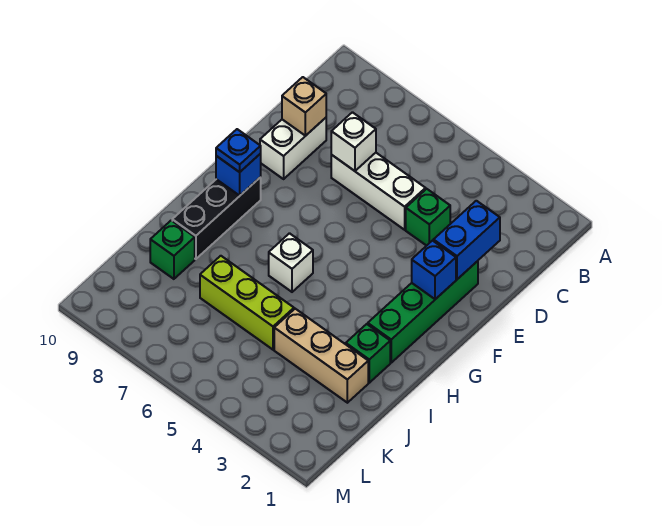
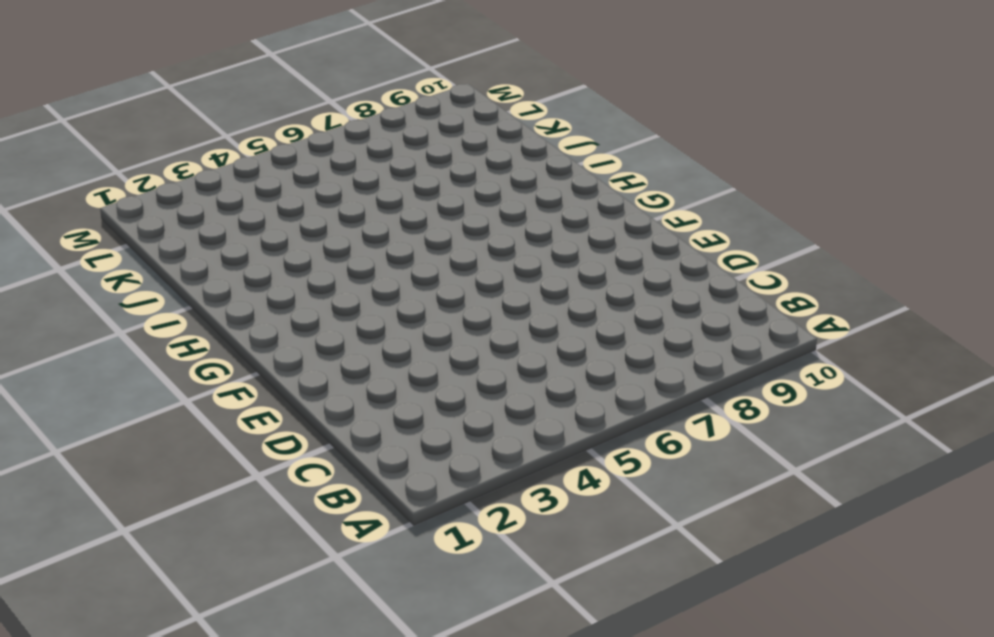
none -> green 1x1 brick [406,189,450,246]
none -> white 1x3 brick [331,153,426,230]
none -> white 1x2 brick [260,118,326,179]

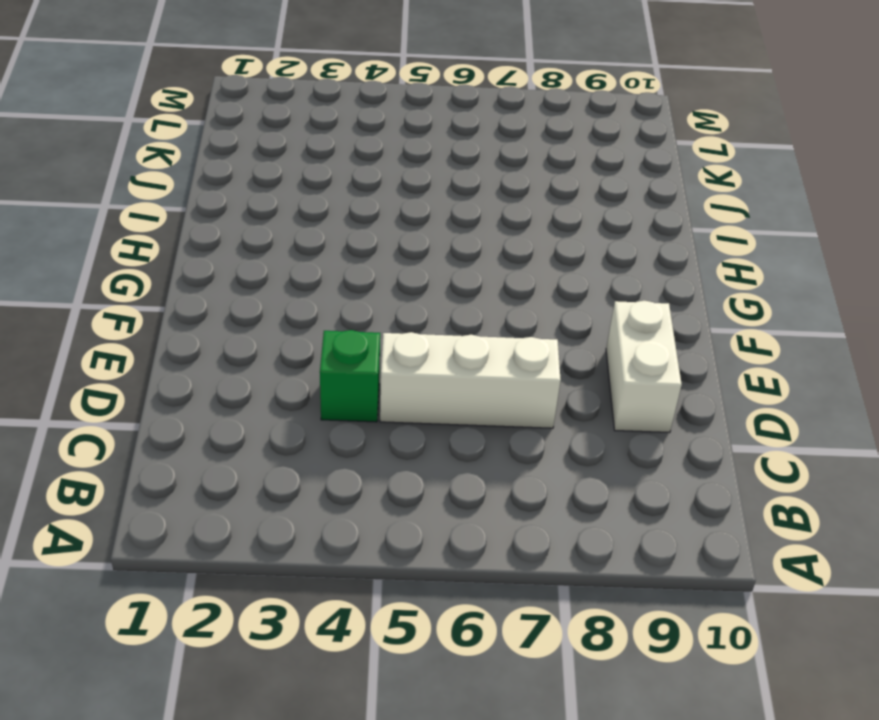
none -> green 1x4 brick [368,261,478,363]
none -> black 1x3 brick [172,177,261,259]
none -> white 1x1 brick [269,233,313,292]

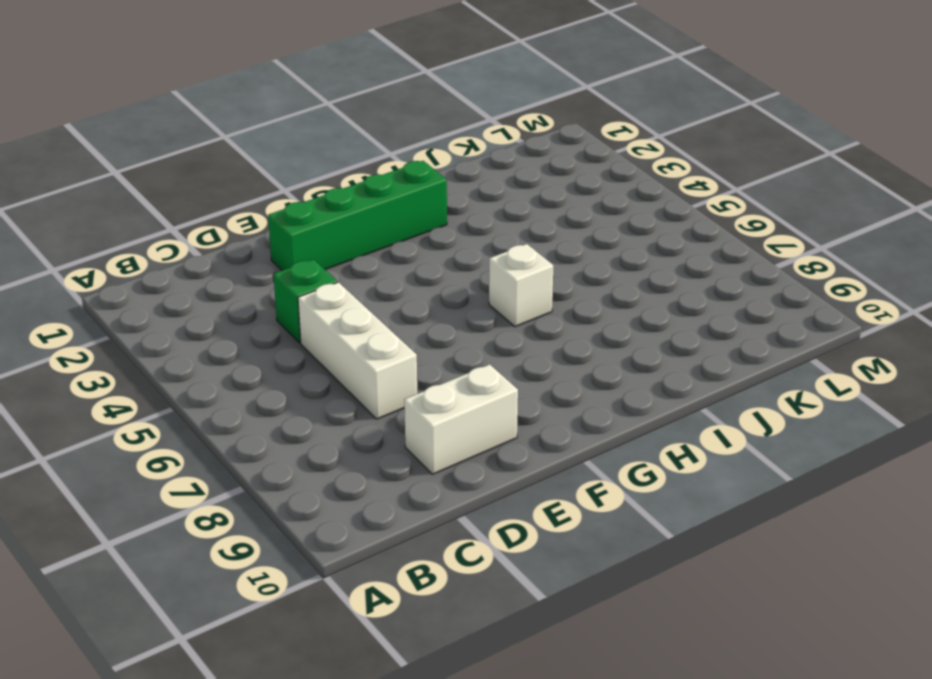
none -> black 1x3 brick [172,177,261,259]
none -> green 1x1 brick [346,324,390,383]
none -> tan 1x3 brick [274,309,368,403]

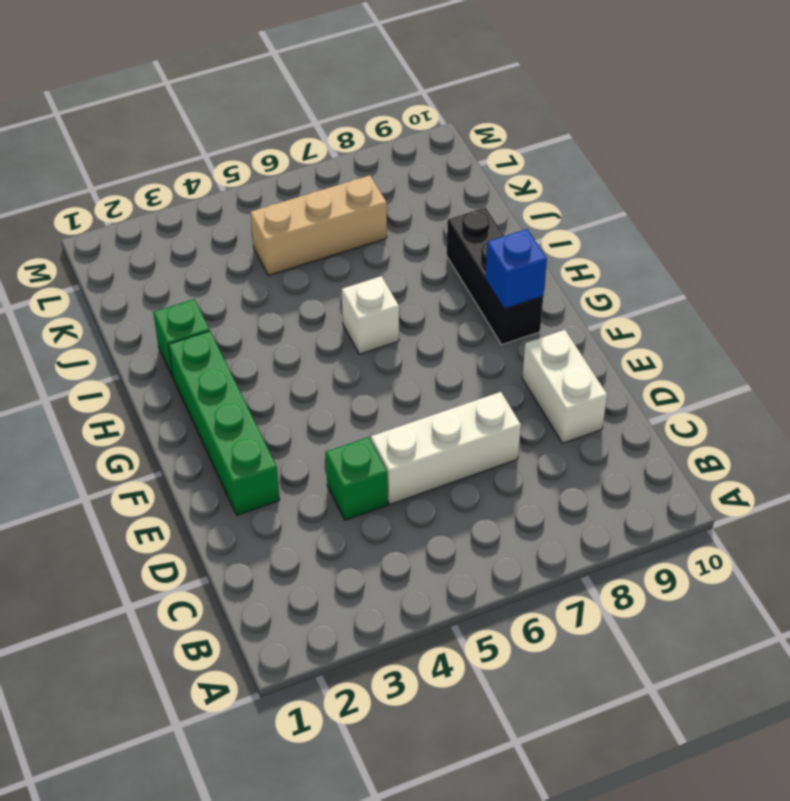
tan 1x3 brick [250,175,387,275] -> tan 1x3 brick moved to [274,309,368,403]
none -> lime 1x3 brick [200,256,294,350]
none -> green 1x1 brick [150,220,195,279]
none -> blue 1x2 brick [433,201,500,279]

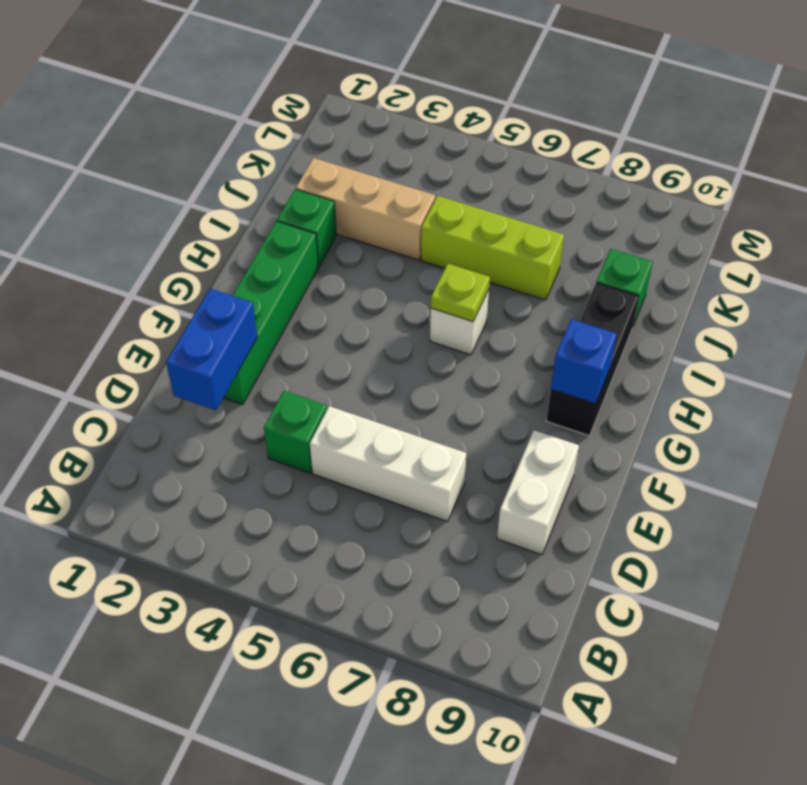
lime 1x1 plate [431,264,490,322] -> none
none -> white 1x1 brick [331,112,376,171]
none -> tan 1x1 brick [282,77,326,136]
none -> blue 1x1 brick [412,241,456,299]

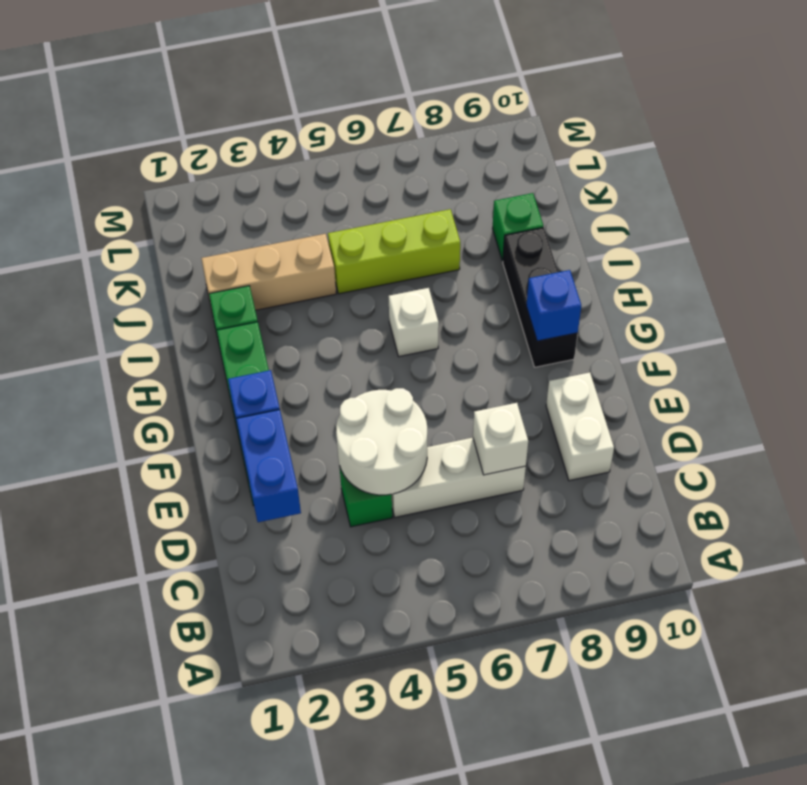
white 2x2 round brick [336,388,427,495] -> none
none -> tan 1x1 brick [282,77,326,136]
none -> blue 1x1 plate [216,129,261,172]

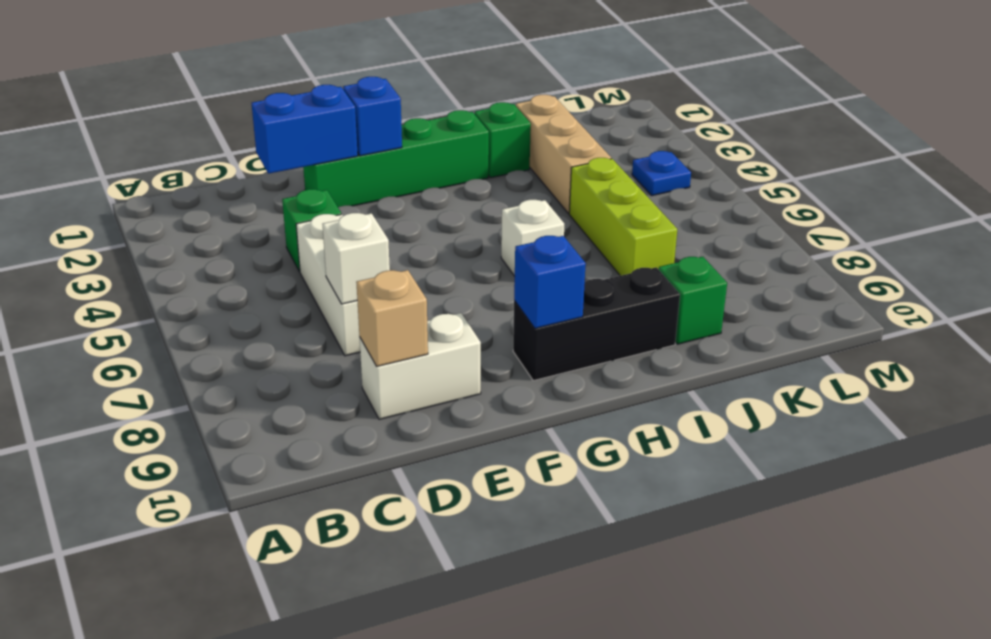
blue 1x1 plate [632,151,691,196] -> blue 1x1 plate moved to [216,129,261,172]

